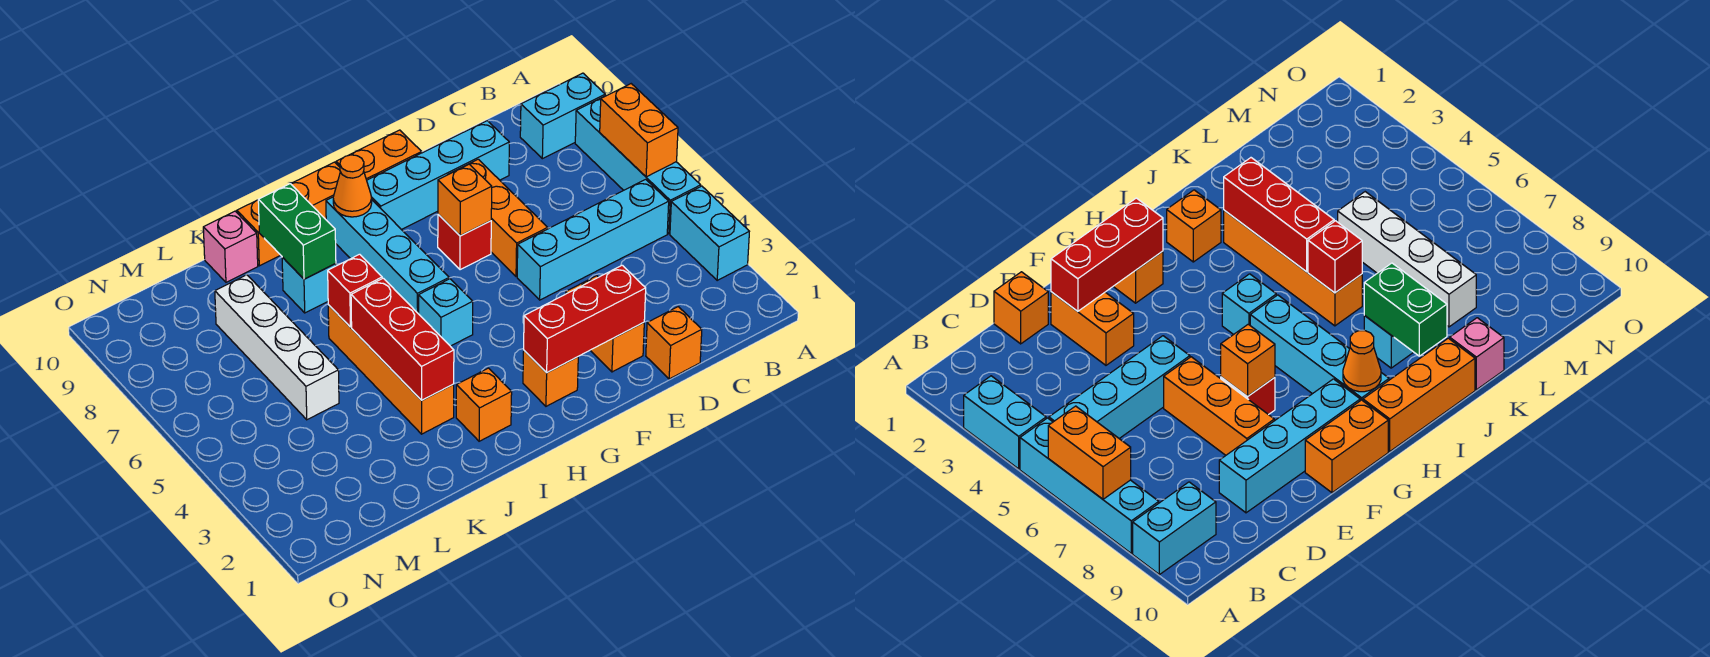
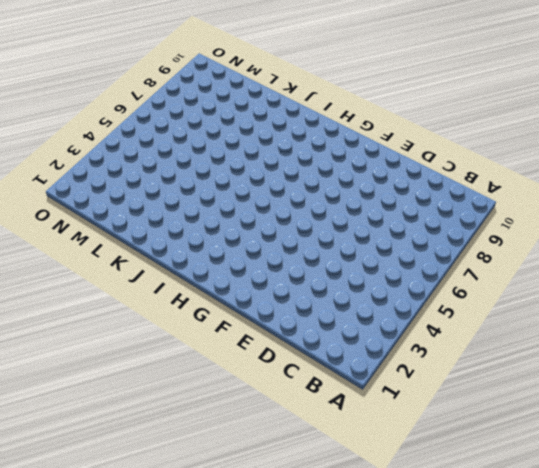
none -> cyan 1x2 brick [670,186,749,280]
none -> cyan 1x4 brick [575,96,701,234]
none -> cyan 1x2 brick [520,73,605,159]

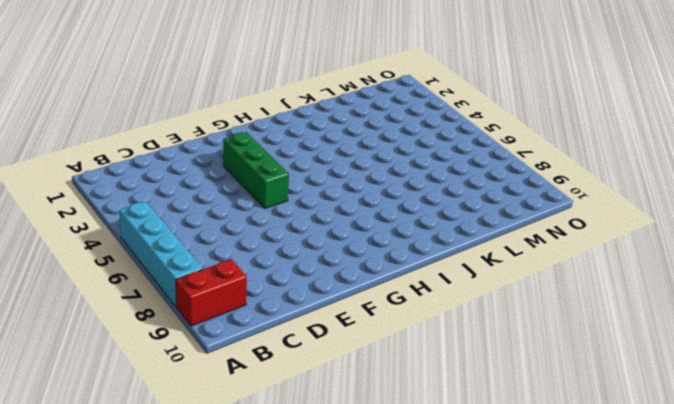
red 1x2 brick [176,259,247,326] -> cyan 1x2 brick [520,73,605,159]
green 1x3 brick [223,132,289,208] -> none
none -> cyan 1x2 brick [670,186,749,280]
none -> cyan 1x4 brick [517,179,669,300]
none -> orange 1x1 brick [646,307,702,379]

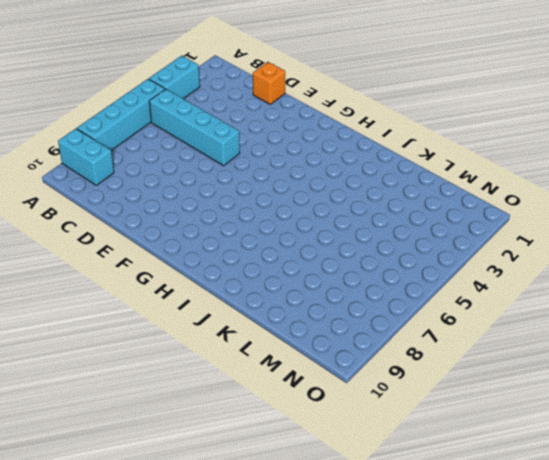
none -> cyan 1x4 brick [367,121,509,230]
none -> orange 1x2 brick [566,276,644,372]
none -> orange 1x3 brick [448,159,548,277]

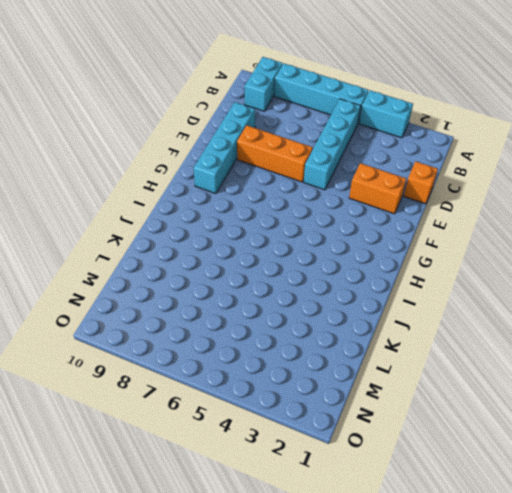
none -> red 1x1 brick [438,214,491,270]
none -> orange 1x2 brick [336,130,422,180]
none -> orange 1x1 brick [523,351,578,406]

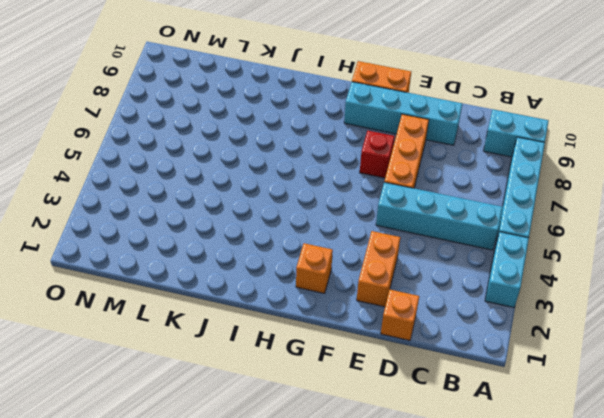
none -> cyan 1x1 brick [419,279,473,346]
none -> cyan 1x4 brick [326,197,449,314]
none -> orange 1x3 brick [237,162,340,266]

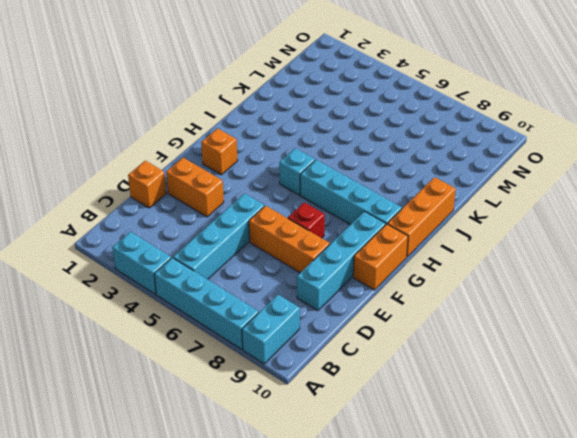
none -> orange 1x1 brick [456,368,512,441]
none -> orange 1x4 brick [328,305,454,434]
none -> cyan 1x1 brick [282,257,336,313]

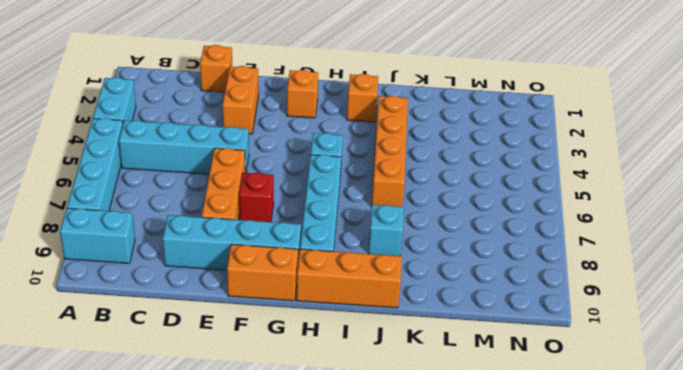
none -> pink 1x1 brick [203,211,258,282]
none -> white 1x4 brick [215,275,339,420]
none -> orange 1x2 brick [600,84,678,177]

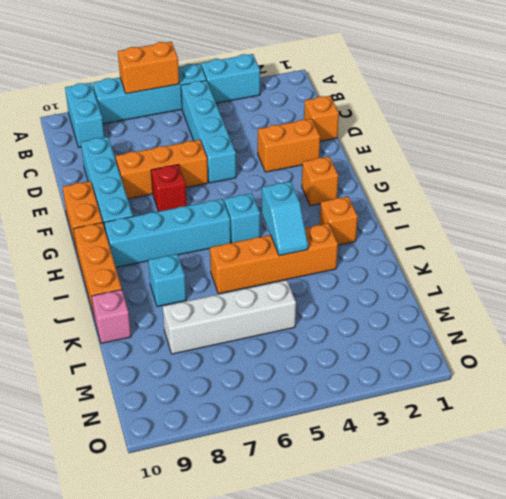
cyan 1x2 slope [262,181,308,256] -> red 1x3 brick [351,278,454,400]
none -> red 1x3 brick [524,265,646,373]
none -> orange 1x1 brick [438,164,492,236]
none -> orange 1x1 cone [333,155,372,217]

